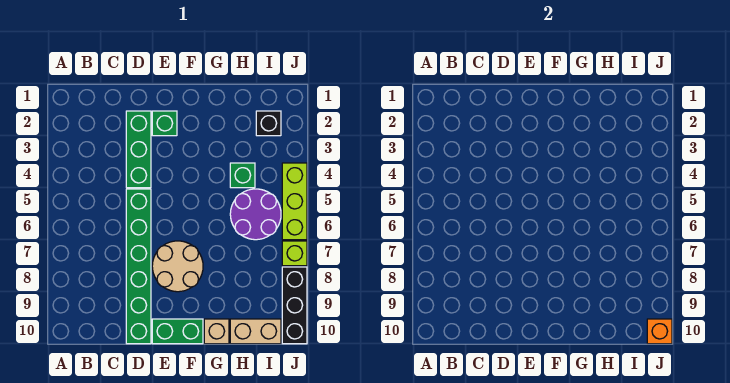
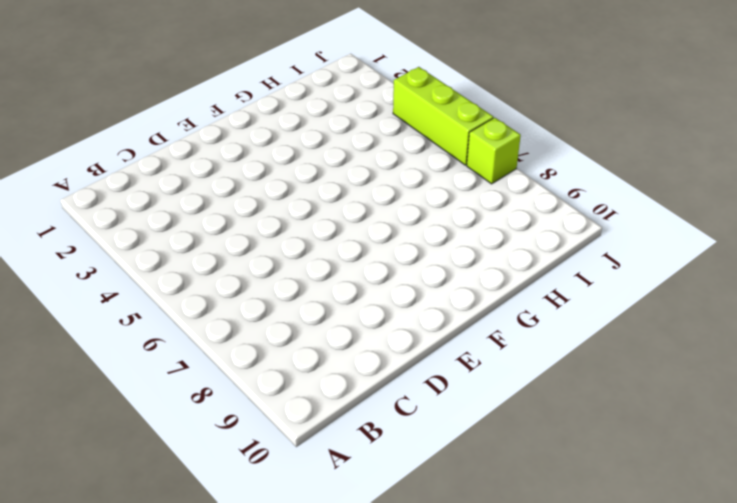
none -> green 1x3 brick [126,111,151,188]
none -> green 1x6 brick [126,189,151,344]
none -> green 1x1 brick [152,111,177,136]

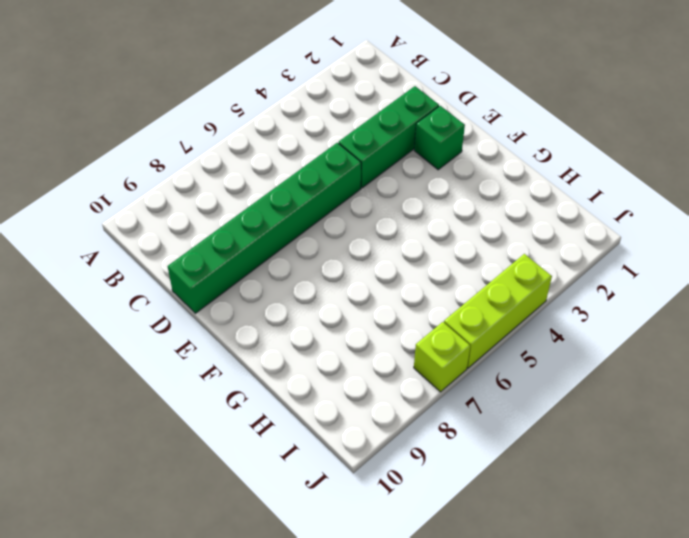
none -> tan 2x2 round brick [152,241,203,292]
none -> green 1x2 brick [152,319,203,344]
none -> tan 1x1 brick [204,319,229,344]

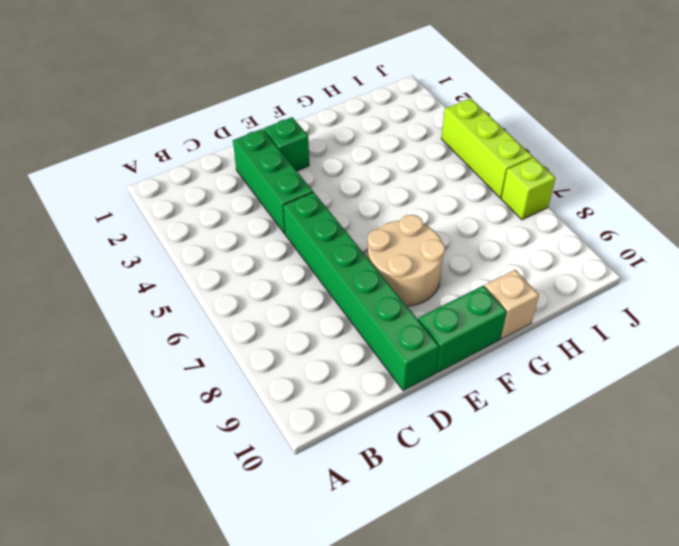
none -> green 1x1 brick [230,163,255,188]
none -> purple 2x2 round brick [230,189,281,240]
none -> tan 1x2 brick [230,319,281,344]

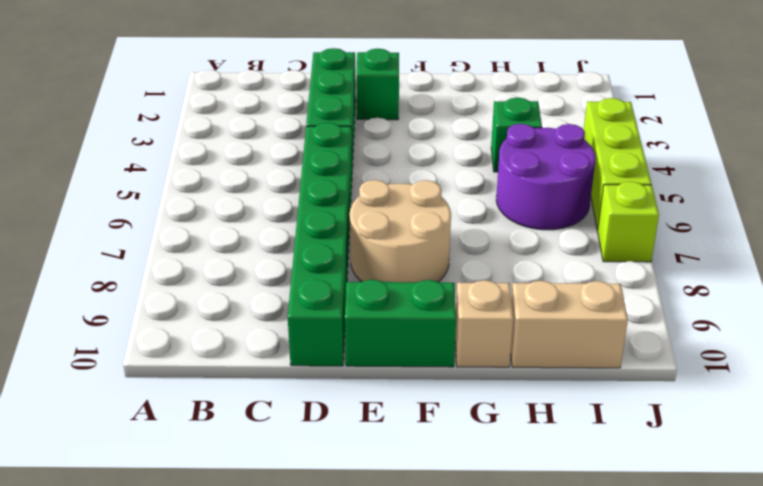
none -> black 1x1 brick [256,111,281,136]
none -> black 1x3 brick [282,267,307,344]
none -> orange 1x1 brick [647,319,672,344]

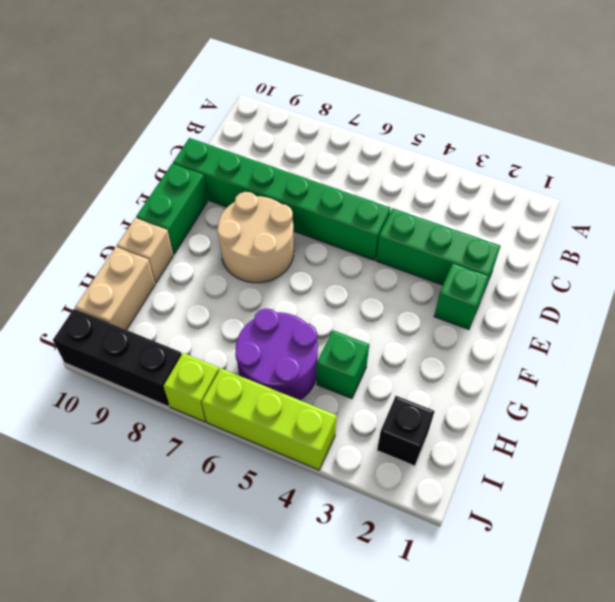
none -> orange 1x1 brick [647,319,672,344]

